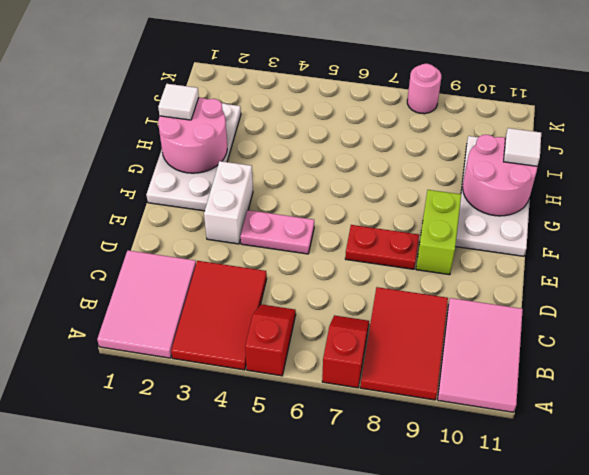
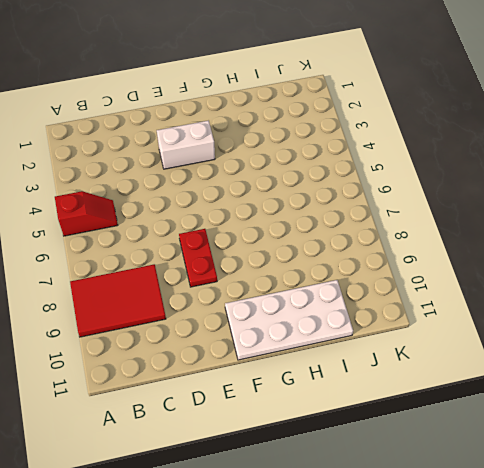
none -> pink 2x3 tile [97,250,196,358]
none -> red 2x3 tile [171,261,267,370]
none -> red 1x2 slope [322,315,369,388]

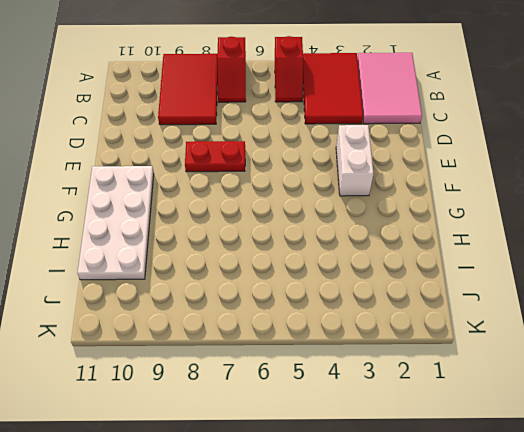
none -> pink 2x3 tile [438,298,523,412]
none -> pink 1x2 plate [240,210,314,254]
none -> lime 1x2 brick [416,190,461,275]

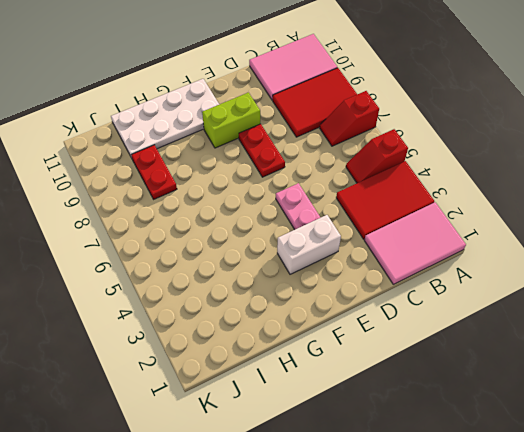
red 1x2 plate [131,145,177,199] -> none
none -> white 2x4 plate [146,103,241,211]
none -> pink 1x1 round brick [407,64,441,114]
none -> pink 2x2 round brick [158,97,227,173]

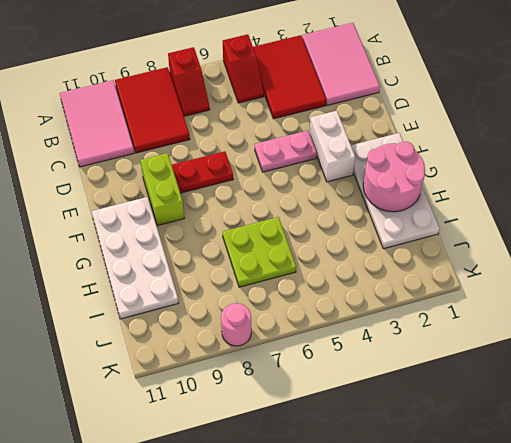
lime 2x2 plate [223,217,296,287] -> none
none -> pink 2x2 round brick [463,135,537,216]
none -> white 1x1 tile [158,84,199,120]
none -> white 1x1 tile [504,128,541,166]

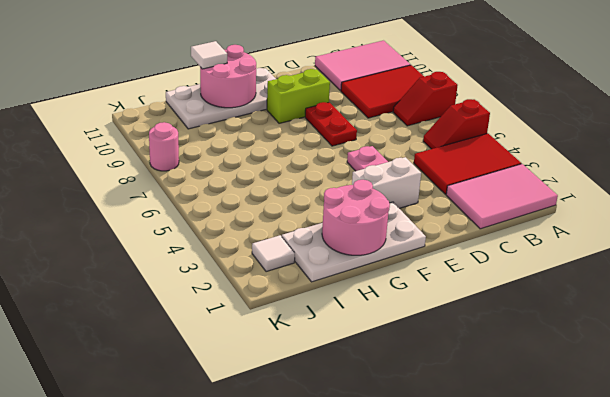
white 1x1 tile [252,235,295,272] -> white 1x1 tile moved to [158,84,199,120]

